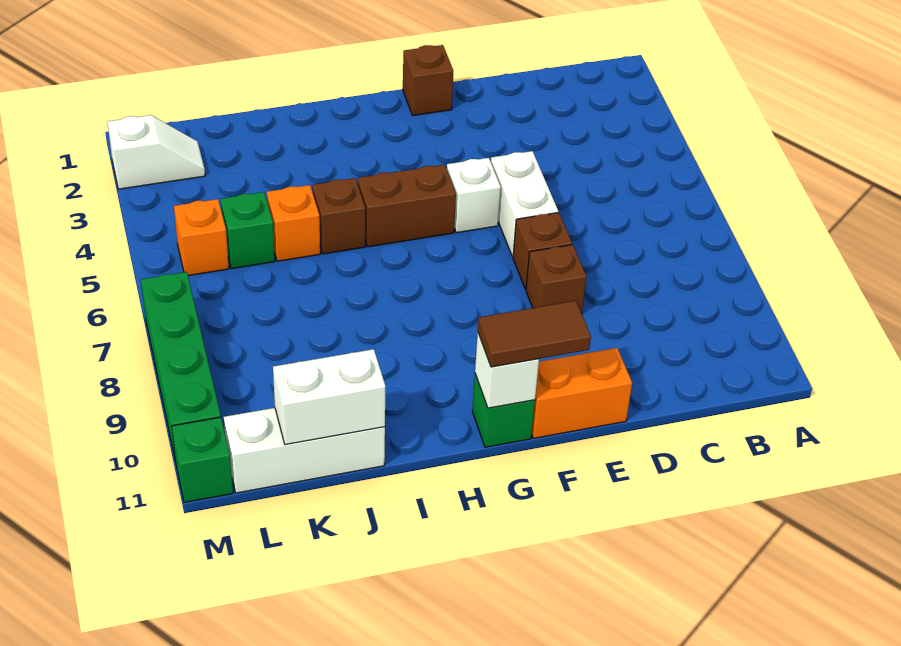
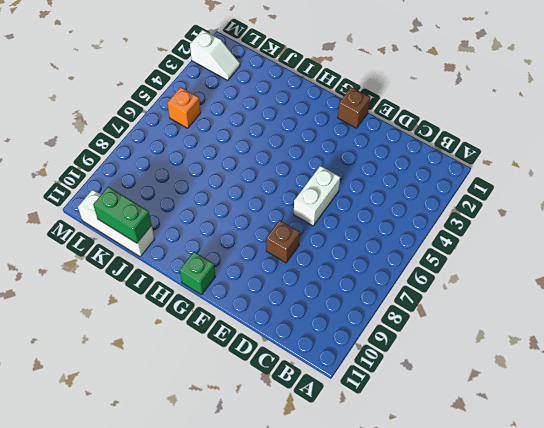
green 1x2 brick [93,187,152,243] -> white 1x2 brick [273,349,385,445]
none -> brown 1x1 brick [513,212,572,289]
none -> orange 1x2 brick [532,348,632,438]
none -> white 1x1 brick [447,158,501,233]

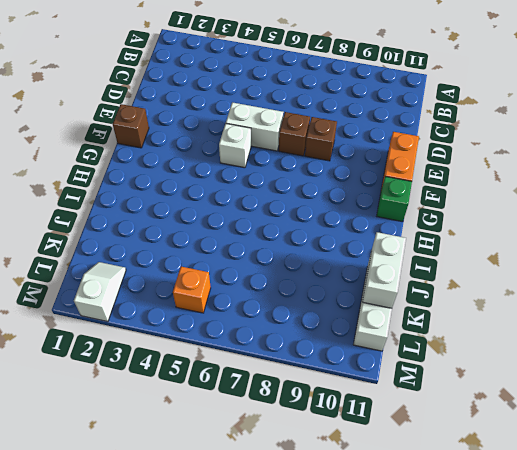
none -> brown 1x2 brick [358,164,456,247]
none -> brown 1x1 brick [312,178,365,254]
none -> orange 1x1 brick [267,185,320,261]

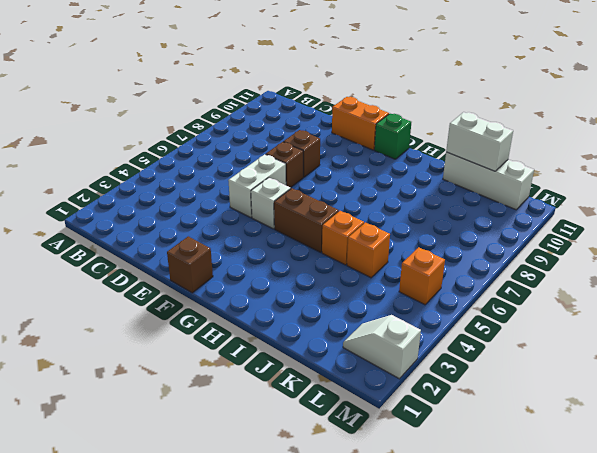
orange 1x1 brick [322,211,364,265] -> brown 1x1 brick [312,178,365,254]
none -> green 1x1 brick [220,192,275,269]
none -> green 1x4 brick [141,272,221,457]
none -> green 1x1 brick [172,417,233,503]

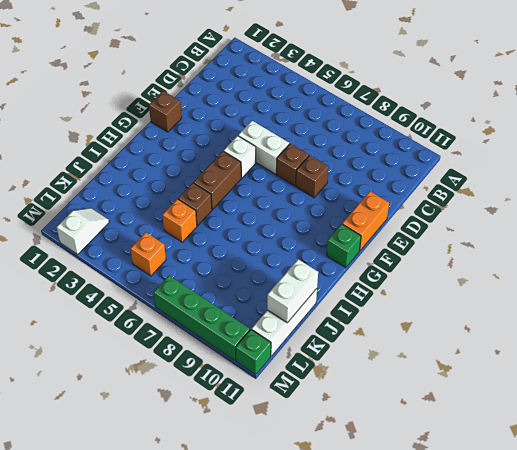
none -> green 1x1 brick [220,192,275,269]
none -> white 1x1 brick [475,334,539,408]
none -> brown 1x2 tile [478,301,591,367]

